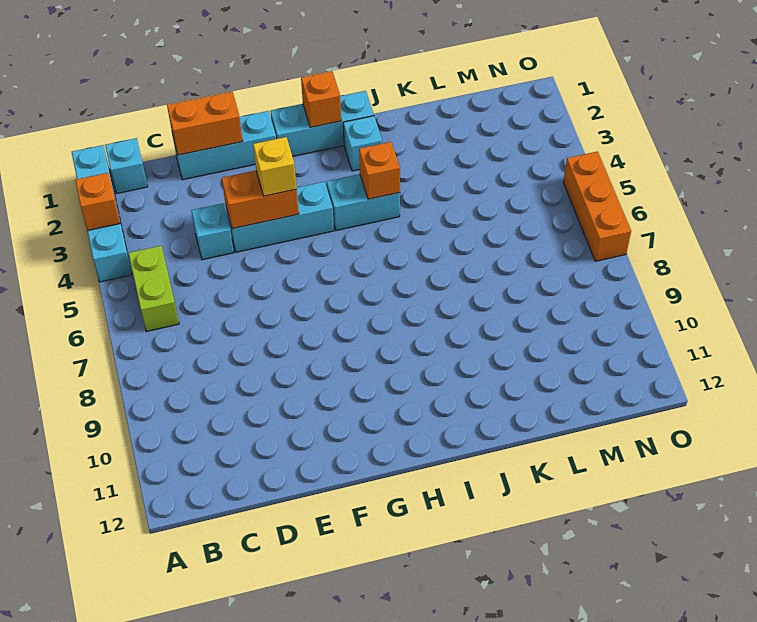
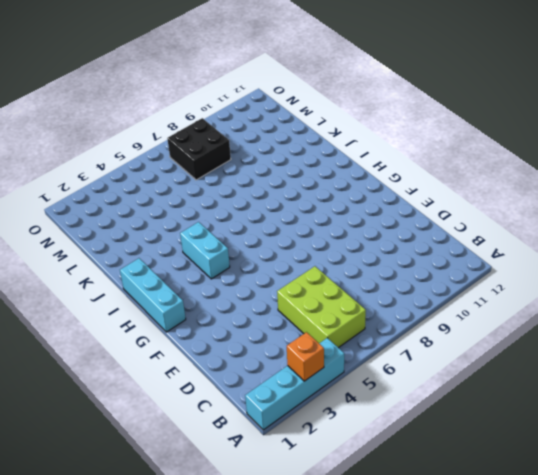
lime 2x3 brick [277,266,366,348] -> lime 1x2 brick [129,246,179,332]
black 2x2 brick [167,118,231,180] -> none
none -> cyan 1x1 brick [105,138,148,194]
none -> cyan 1x3 brick [173,111,276,180]
none -> cyan 1x1 brick [191,203,234,260]

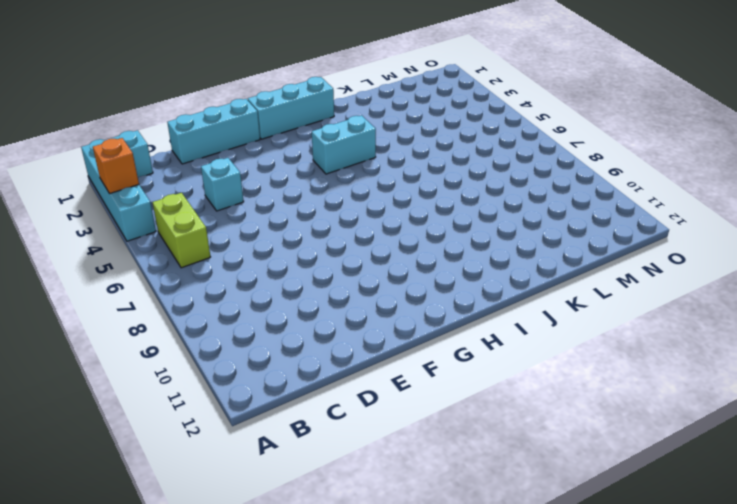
none -> cyan 1x3 brick [226,182,334,252]
none -> cyan 1x1 brick [343,116,382,171]
none -> orange 1x3 brick [563,151,631,261]

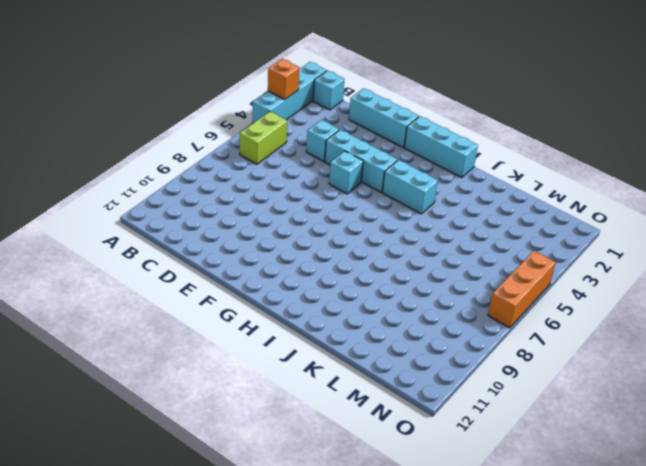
cyan 1x1 brick [329,151,363,194] -> cyan 1x1 brick moved to [343,116,382,171]
none -> orange 1x2 brick [167,92,243,155]
none -> orange 1x2 brick [222,170,299,229]
none -> orange 1x1 brick [301,71,341,127]

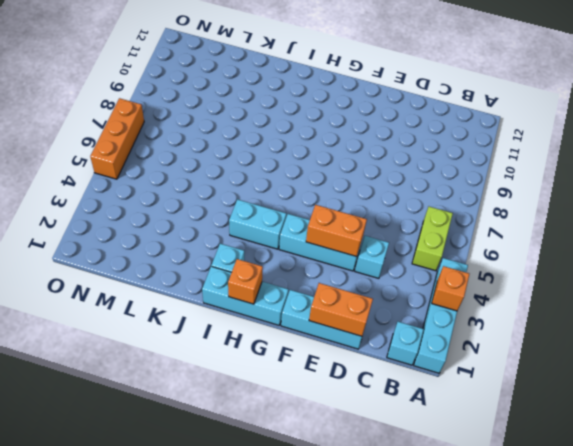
none -> orange 1x1 brick [359,142,400,199]
none -> yellow 1x1 brick [253,137,297,196]

